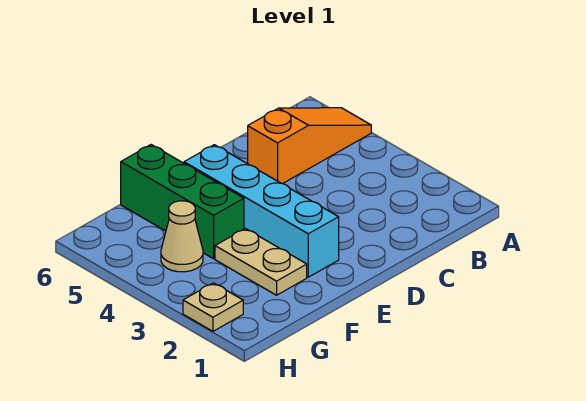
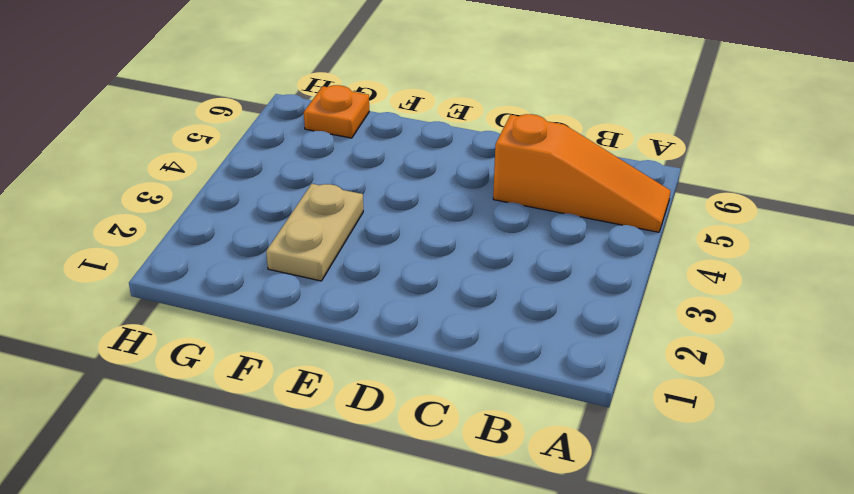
orange 1x1 plate [304,85,369,138] -> none
none -> cyan 1x4 brick [184,145,339,277]
none -> green 1x3 brick [121,145,244,259]

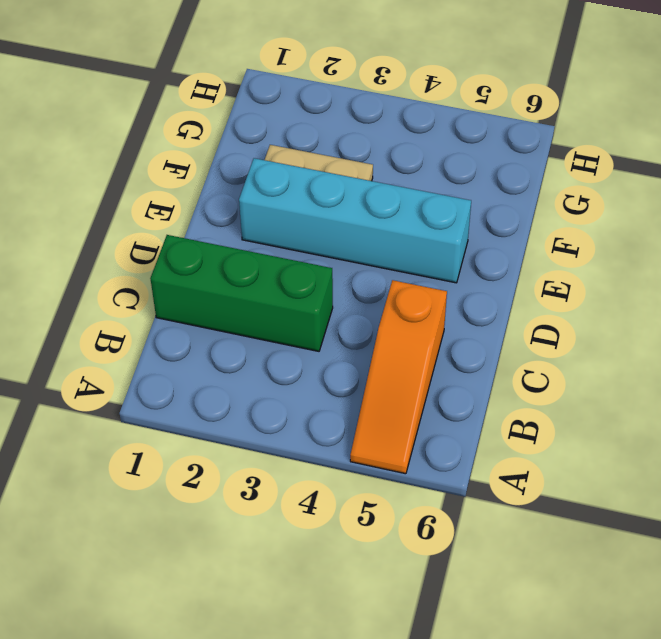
green 1x3 brick [150,235,333,351] -> green 1x3 brick moved to [121,145,244,259]
none -> tan 1x1 cone [161,201,203,272]
none -> tan 1x1 plate [183,283,243,331]

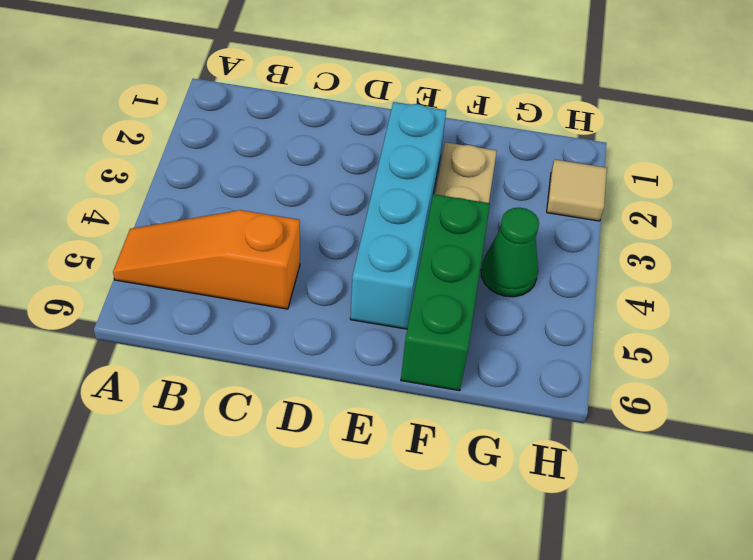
green 1x1 cone [481,208,539,297] -> tan 1x1 cone [161,201,203,272]
tan 1x1 tile [547,160,607,221] -> tan 1x1 plate [183,283,243,331]

